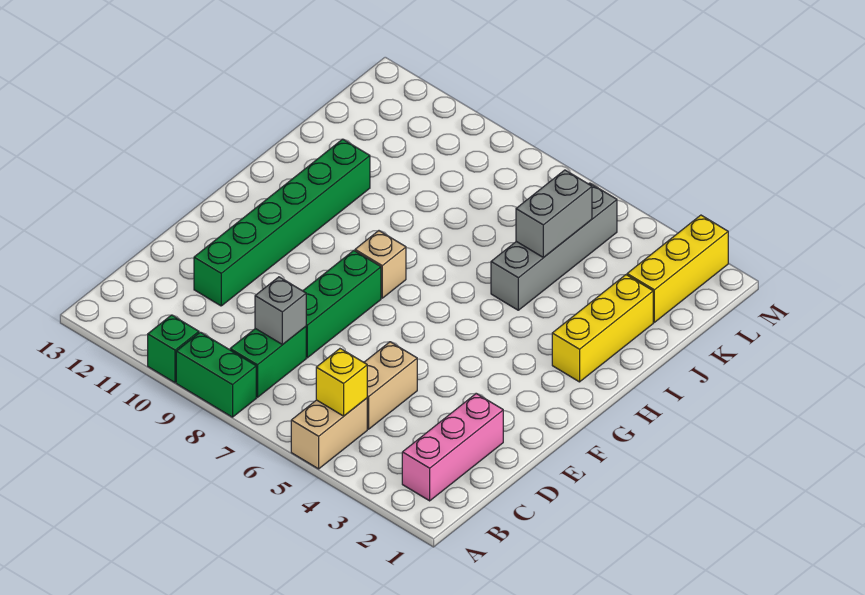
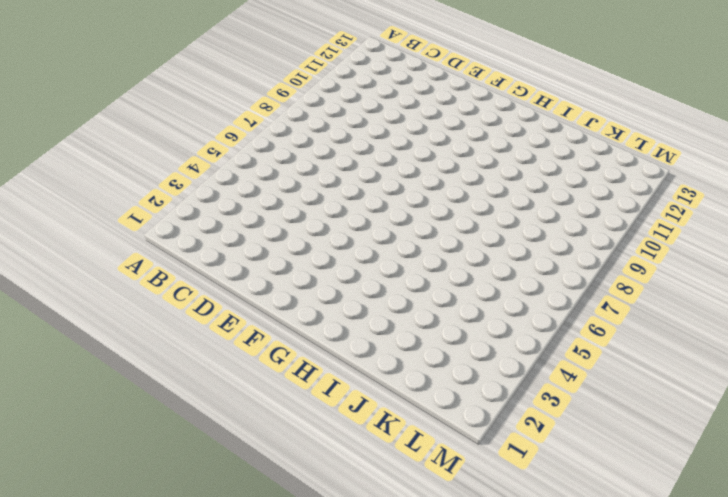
none -> tan 1x2 brick [291,398,367,469]
none -> green 1x2 brick [176,332,256,417]
none -> green 1x1 brick [148,315,199,383]

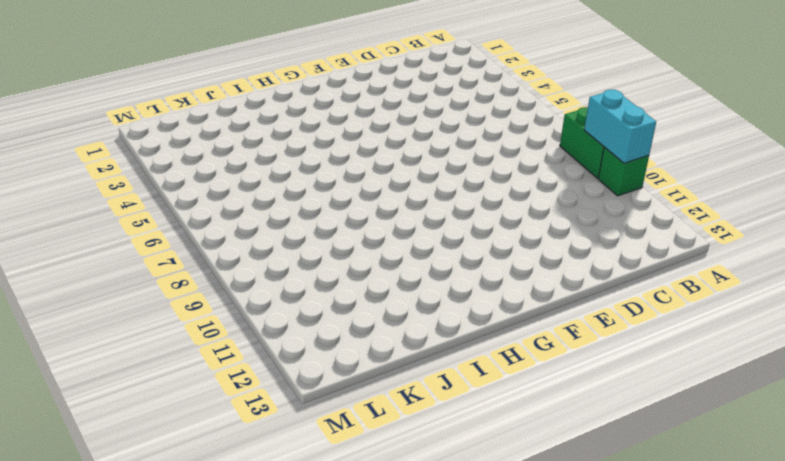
cyan 1x2 brick [584,89,656,163] -> none
none -> tan 1x2 brick [291,398,367,469]
none -> pink 1x3 brick [402,394,503,501]
none -> green 1x2 brick [230,327,306,397]

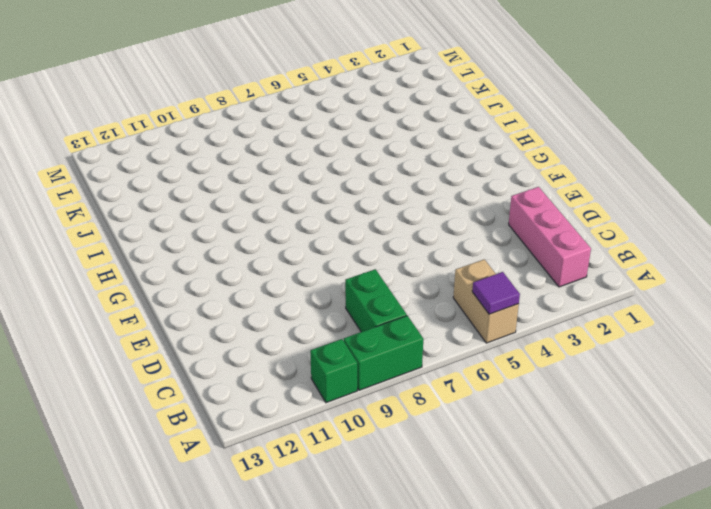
purple 1x1 tile [472,272,520,314] -> none
none -> tan 1x2 brick [364,342,417,429]
none -> green 1x3 brick [303,250,381,358]
none -> green 1x6 brick [194,139,370,306]

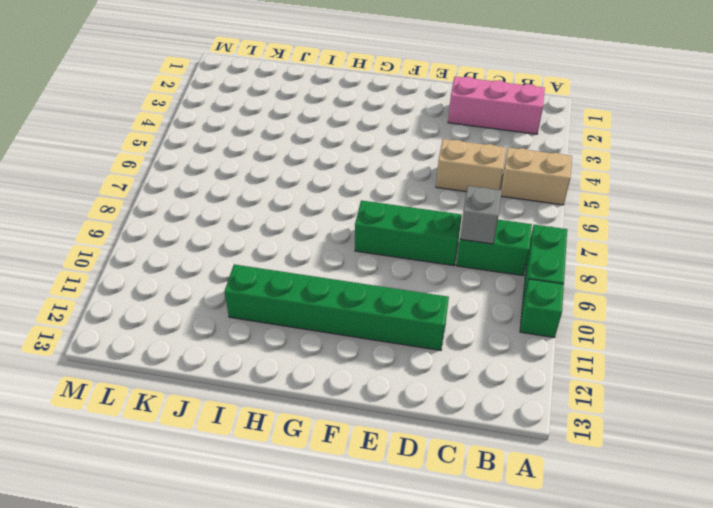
none -> tan 1x1 brick [355,231,406,298]
none -> yellow 1x3 brick [552,275,653,382]
none -> grey 1x4 brick [491,183,617,310]

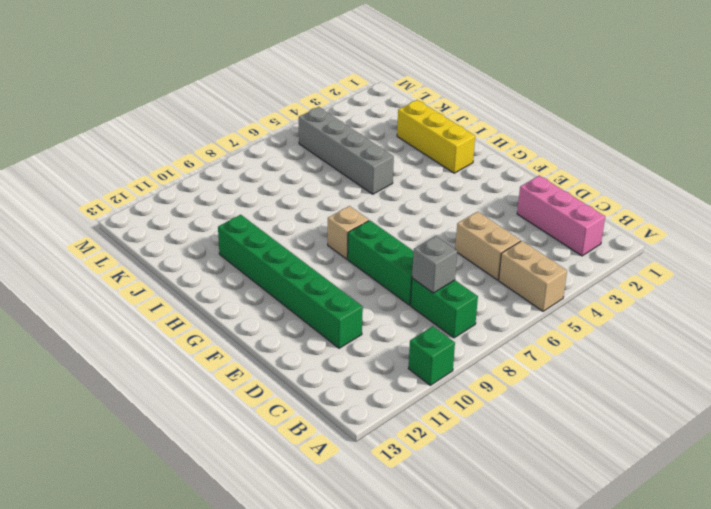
none -> green 1x2 brick [176,332,256,417]
none -> yellow 1x3 brick [627,215,728,322]
none -> yellow 1x1 brick [316,349,367,416]

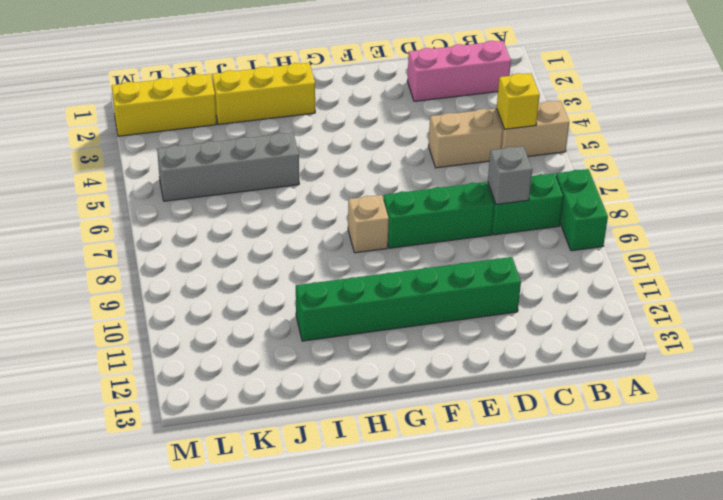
none -> green 1x1 brick [148,315,199,383]
none -> grey 1x2 brick [516,170,592,258]

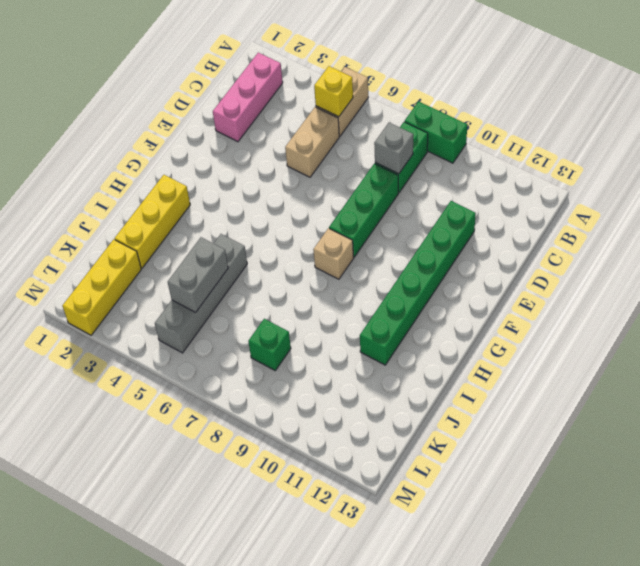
green 1x1 brick [248,319,291,370] -> green 1x1 brick moved to [148,315,199,383]

